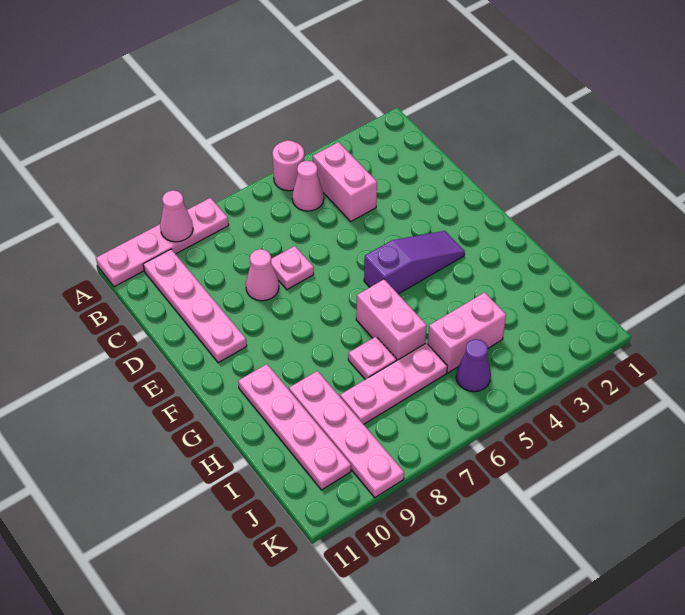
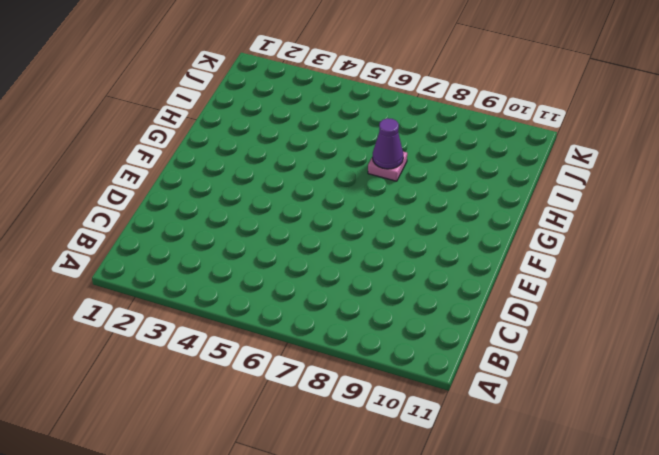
purple 1x1 cone [373,118,403,169] -> purple 1x1 cone moved to [456,339,491,392]
none -> pink 1x1 round brick [272,140,304,191]
none -> pink 1x4 plate [96,198,229,287]
none -> pink 1x2 brick [313,142,377,221]

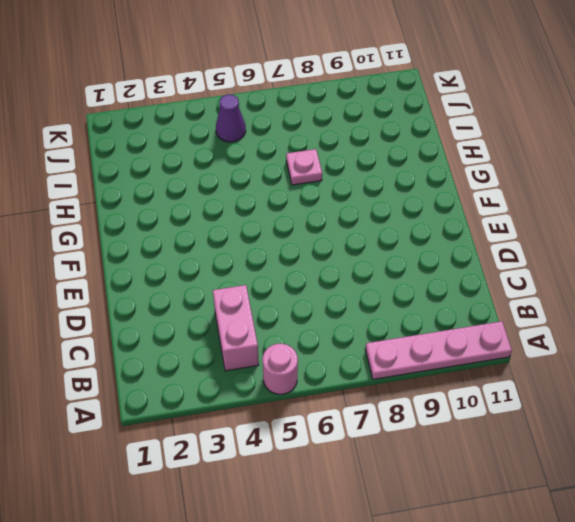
none -> pink 1x1 cone [292,161,324,211]
none -> pink 1x4 plate [143,249,247,363]
none -> pink 1x1 plate [271,246,314,290]

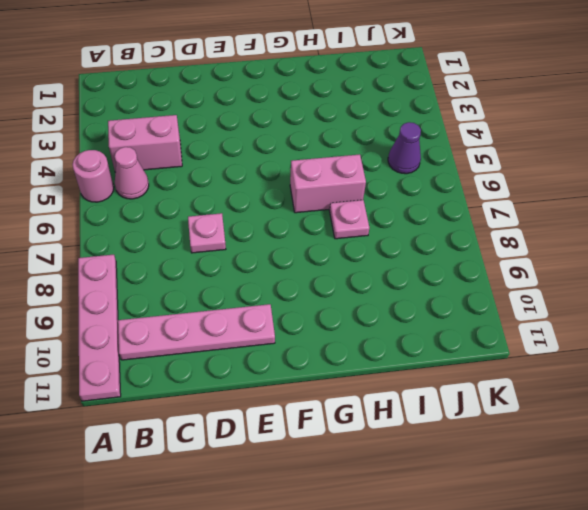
none -> pink 1x1 cone [246,249,279,301]
none -> purple 1x3 slope [364,231,465,294]
none -> pink 1x4 plate [238,364,351,490]

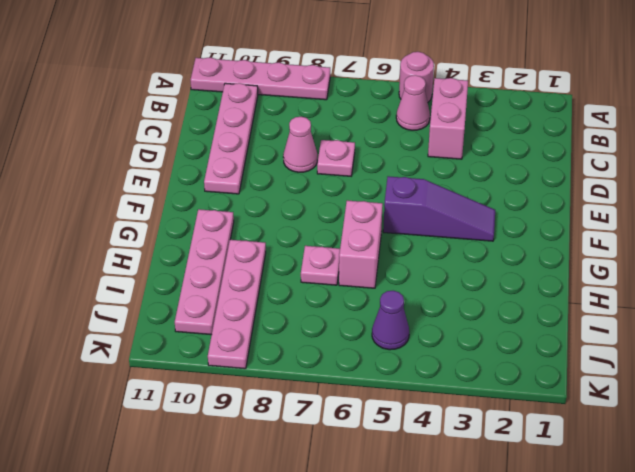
none -> pink 1x2 brick [428,292,506,373]
none -> pink 1x3 plate [340,343,447,424]
none -> pink 1x1 cone [160,190,193,242]

